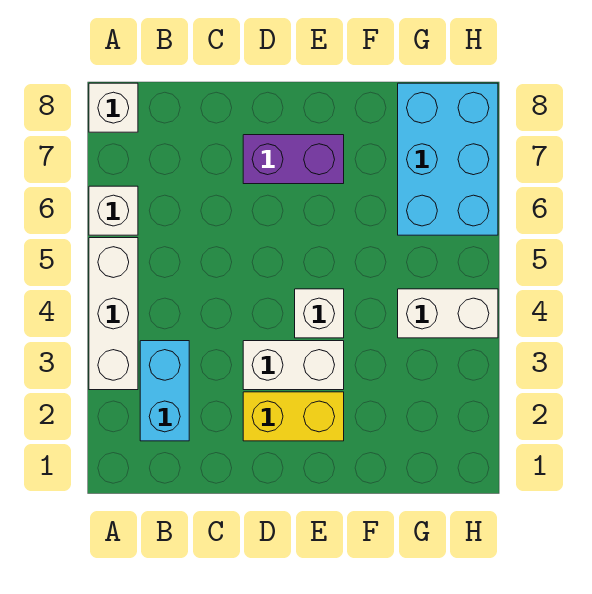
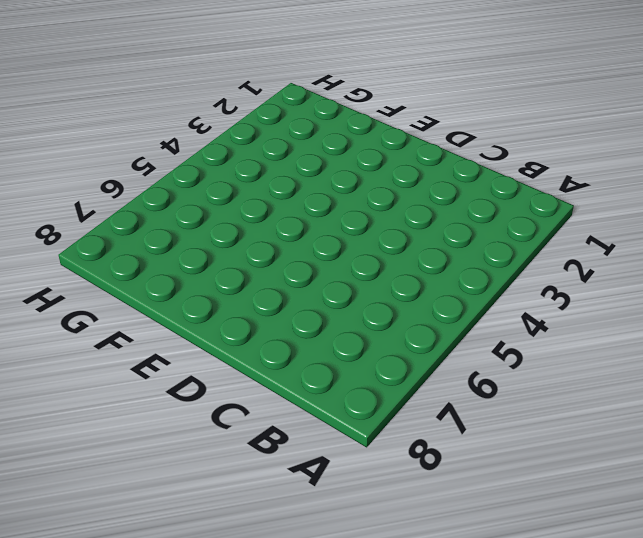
none -> white 1x3 brick [89,238,138,390]
none -> white 1x1 brick [89,186,138,235]

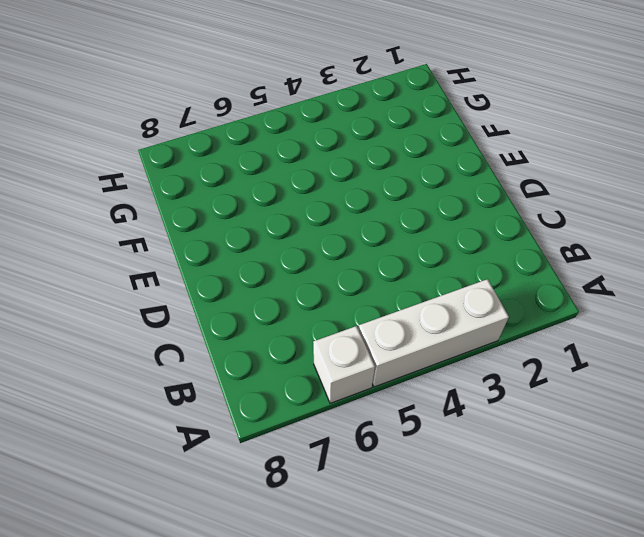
none -> white 1x1 brick [89,83,138,132]
none -> cyan 1x2 brick [140,341,189,441]

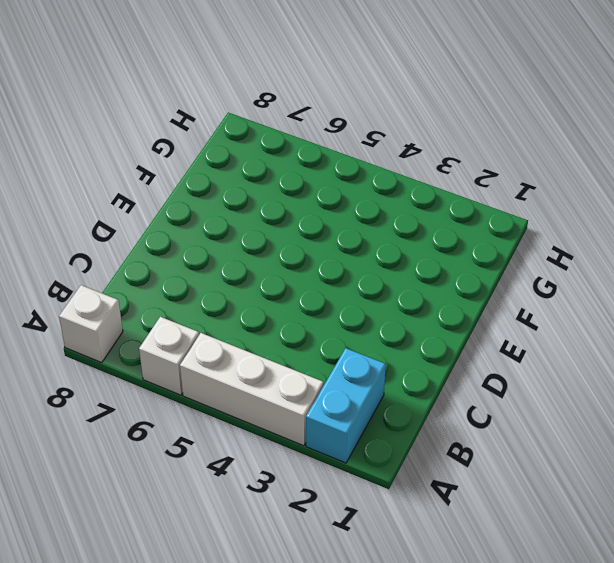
cyan 1x2 brick [306,348,386,463] -> cyan 1x2 brick turned to [140,341,189,441]
none -> yellow 1x2 brick [243,392,344,441]
none -> white 1x2 brick [243,341,344,390]

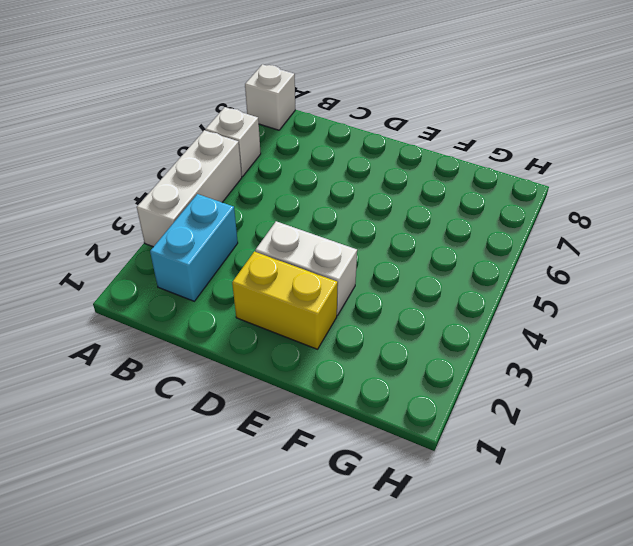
none -> purple 1x2 brick [243,135,344,184]
none -> white 1x1 brick [295,289,344,338]

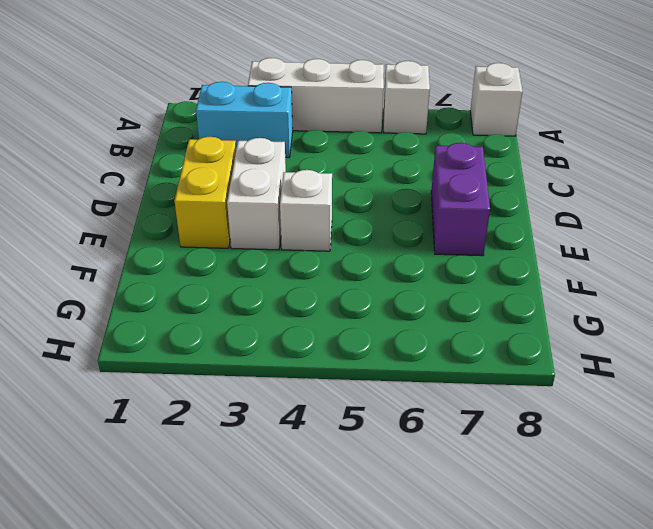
none -> white 1x2 brick [398,289,498,338]
none -> cyan 2x3 brick [398,83,498,235]

